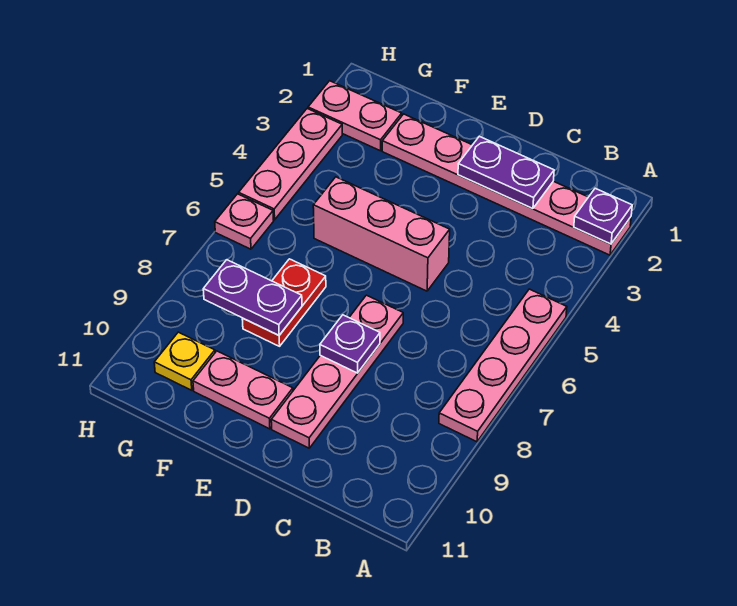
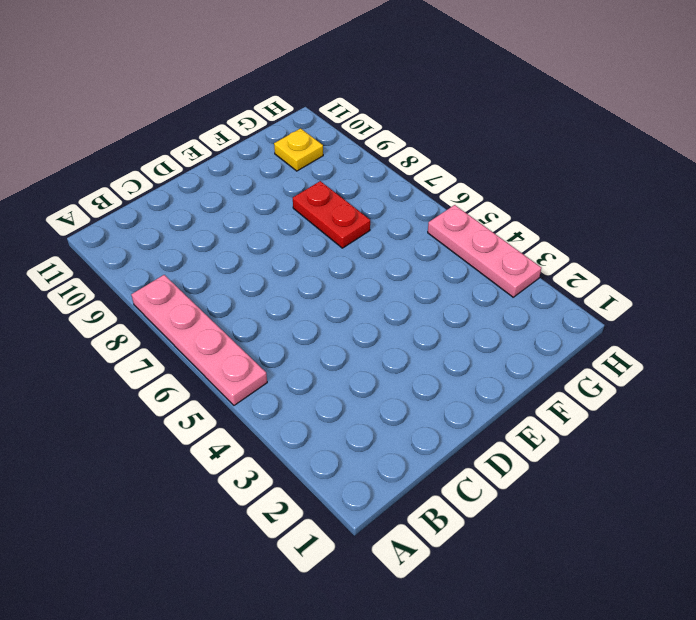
none -> pink 1x6 plate [382,114,631,255]
none -> pink 1x3 brick [313,177,450,291]
none -> pink 1x4 plate [271,295,403,448]

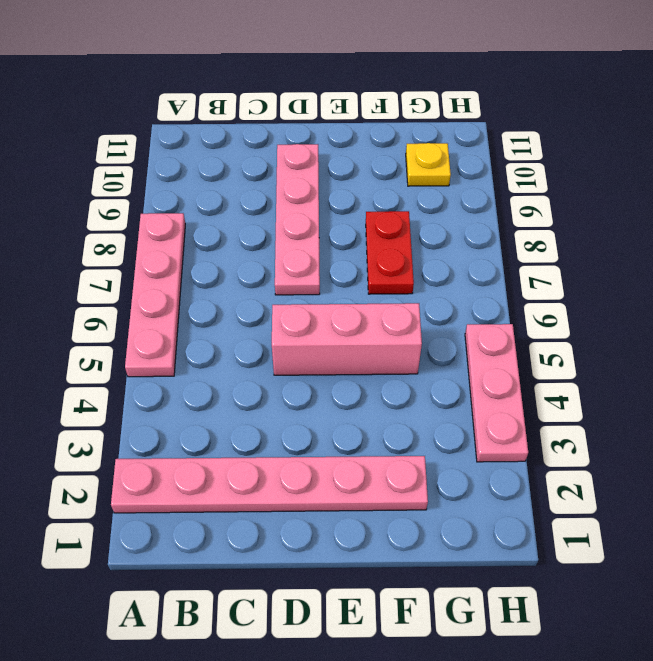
none -> pink 1x2 plate [193,351,293,429]
none -> pink 1x2 plate [308,81,402,151]
none -> pink 1x1 plate [215,194,274,249]

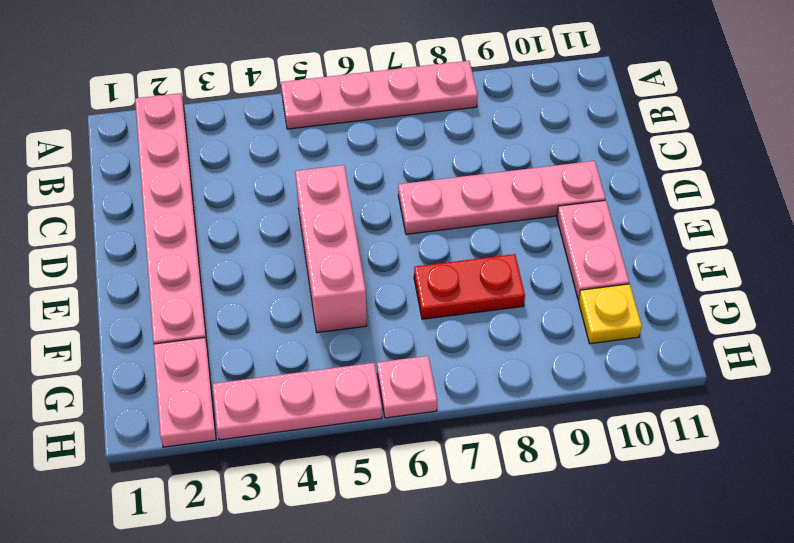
none -> purple 1x1 plate [574,188,632,244]
none -> purple 1x2 plate [458,136,554,209]
none -> purple 1x1 plate [320,315,380,373]

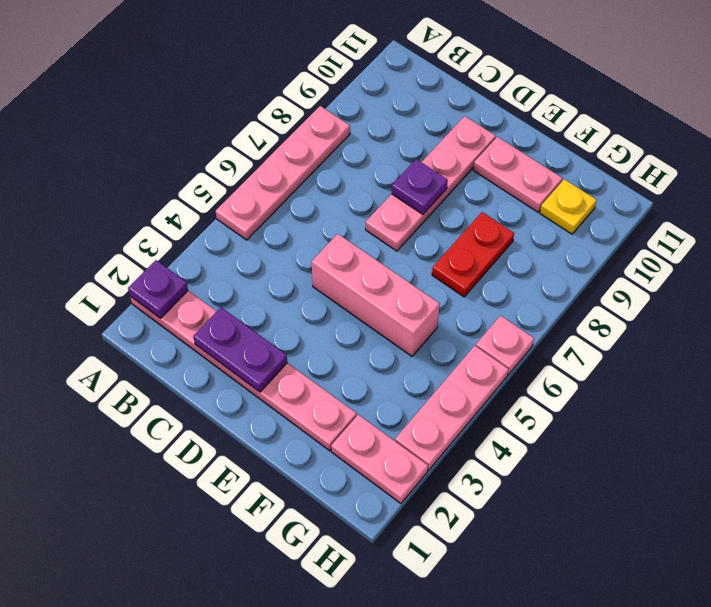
none -> purple 1x2 plate [203,260,302,335]

